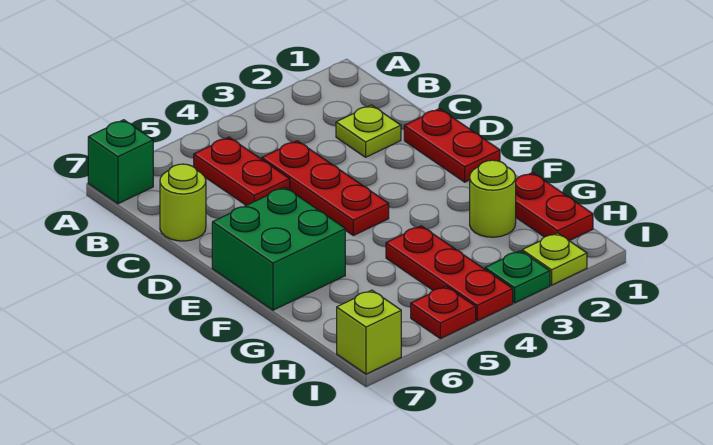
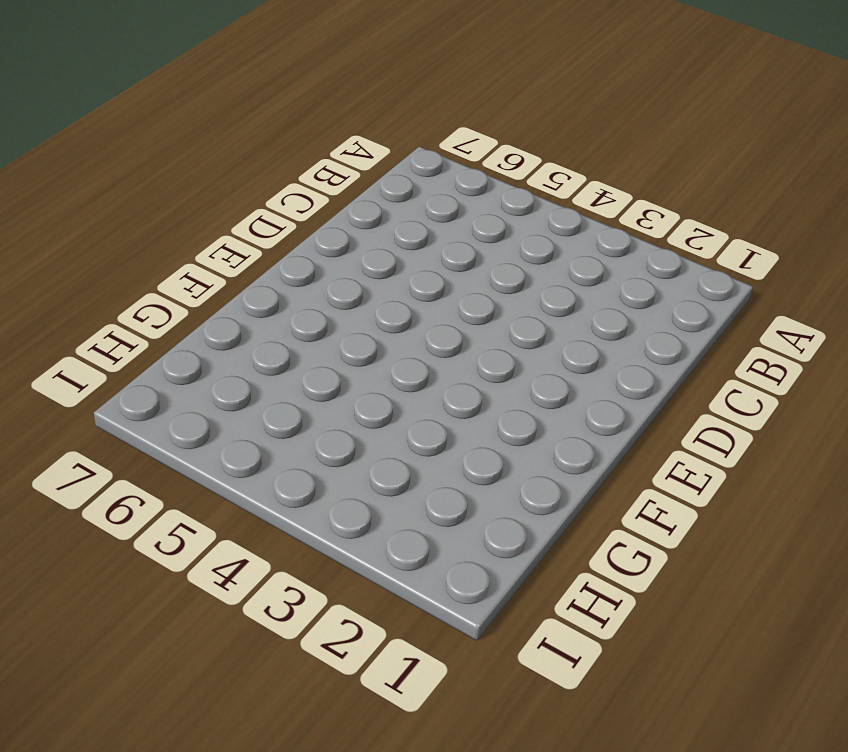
none -> green 1x1 brick [88,120,153,204]
none -> red 1x2 plate [194,137,290,205]
none -> lime 1x1 plate [336,105,401,157]

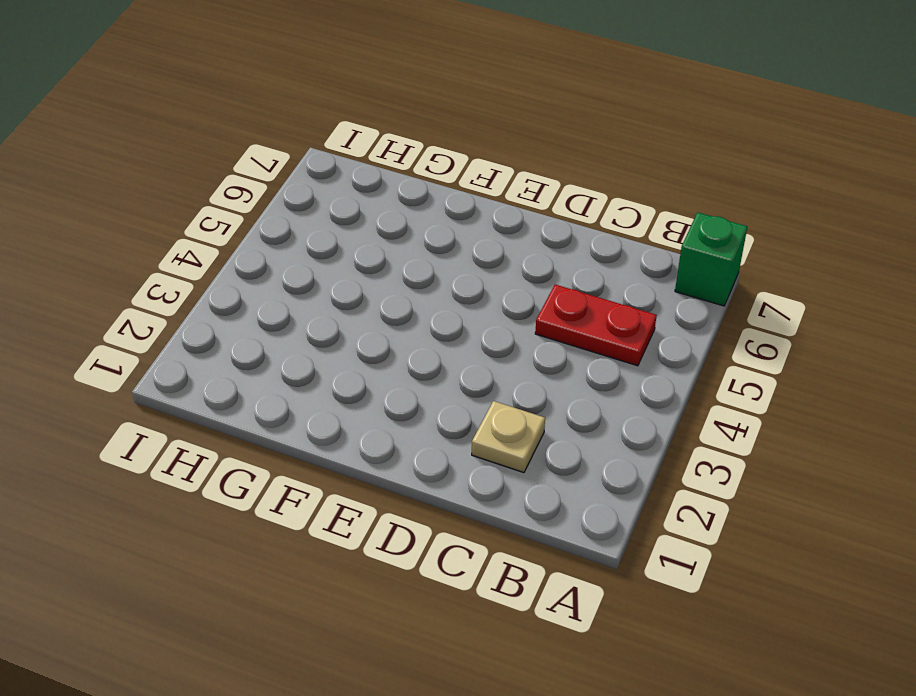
tan 1x1 plate [472,401,545,473] -> lime 1x1 plate [336,105,401,157]
none -> red 1x3 plate [262,141,389,236]
none -> lime 1x1 round brick [160,164,206,241]
none -> red 1x2 plate [404,109,500,182]

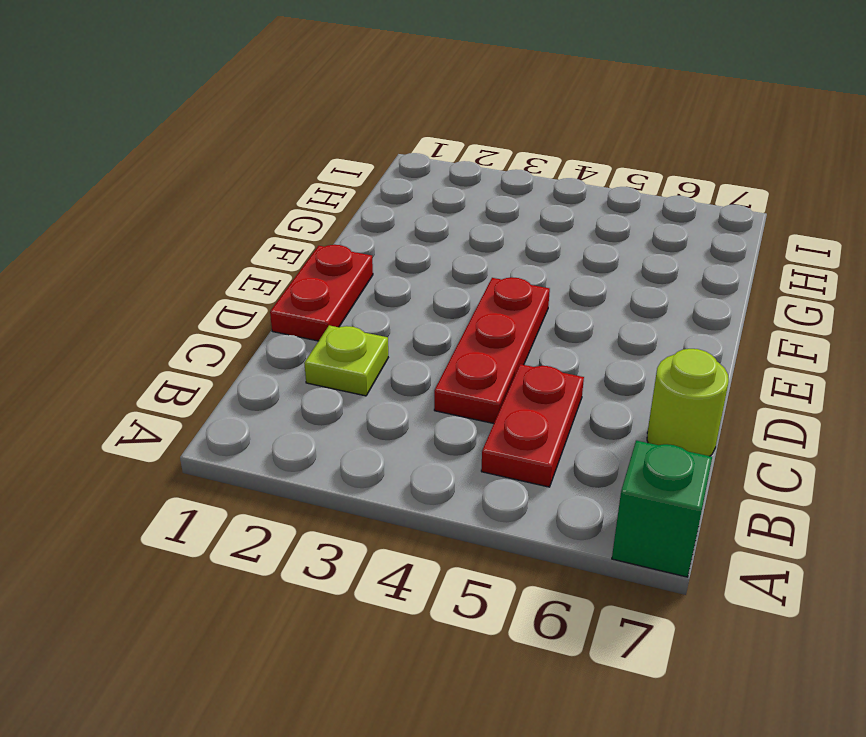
none -> green 2x2 brick [212,187,345,310]
none -> red 1x2 plate [516,173,593,241]
none -> lime 1x1 round brick [470,160,516,237]

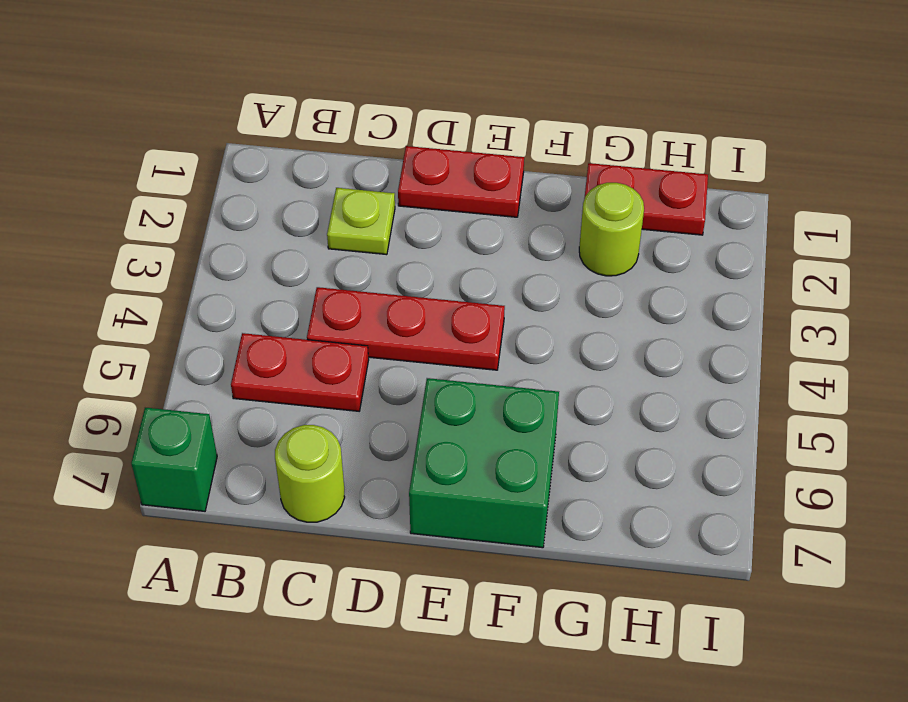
none -> red 1x3 plate [386,226,513,321]
none -> lime 1x1 plate [522,233,587,285]
none -> green 1x1 plate [485,251,550,303]

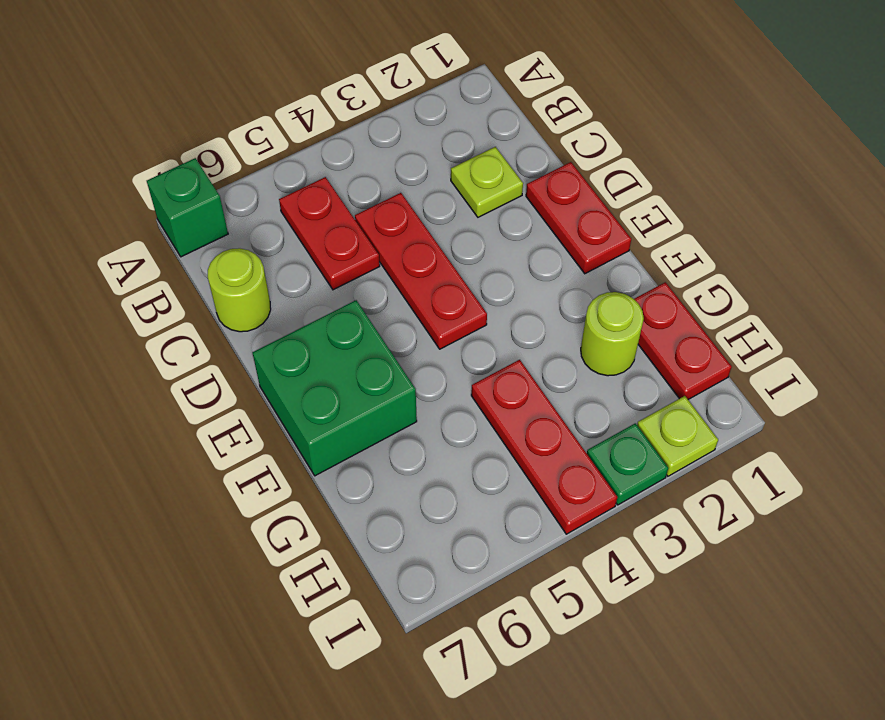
none -> red 1x1 plate [411,286,476,338]
none -> lime 1x1 brick [337,290,401,374]

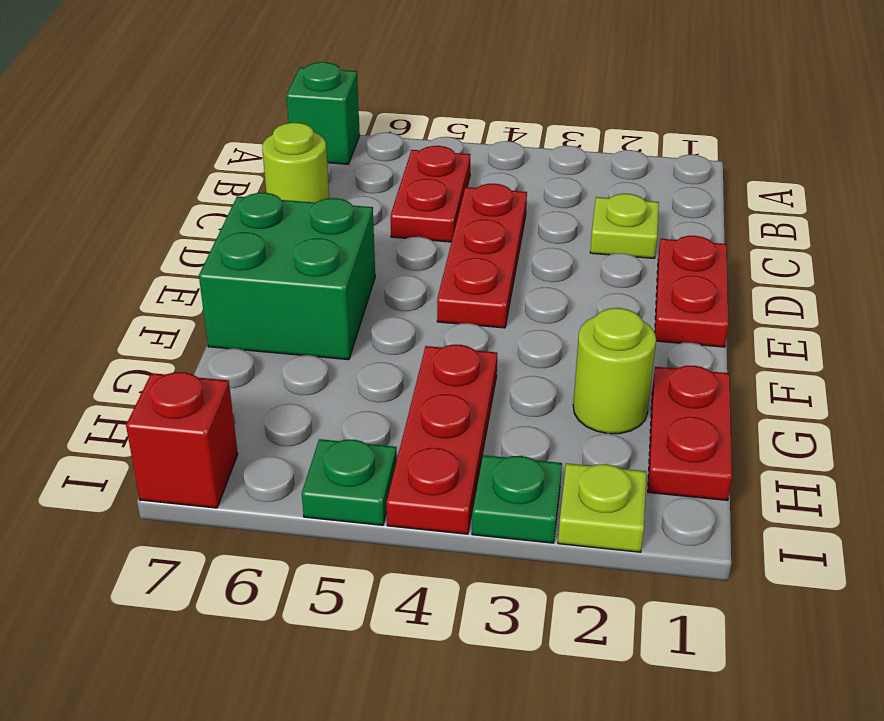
green 1x1 plate [302,439,397,525] -> red 1x1 plate [411,286,476,338]
red 1x1 brick [126,372,238,508] -> lime 1x1 brick [337,290,401,374]

